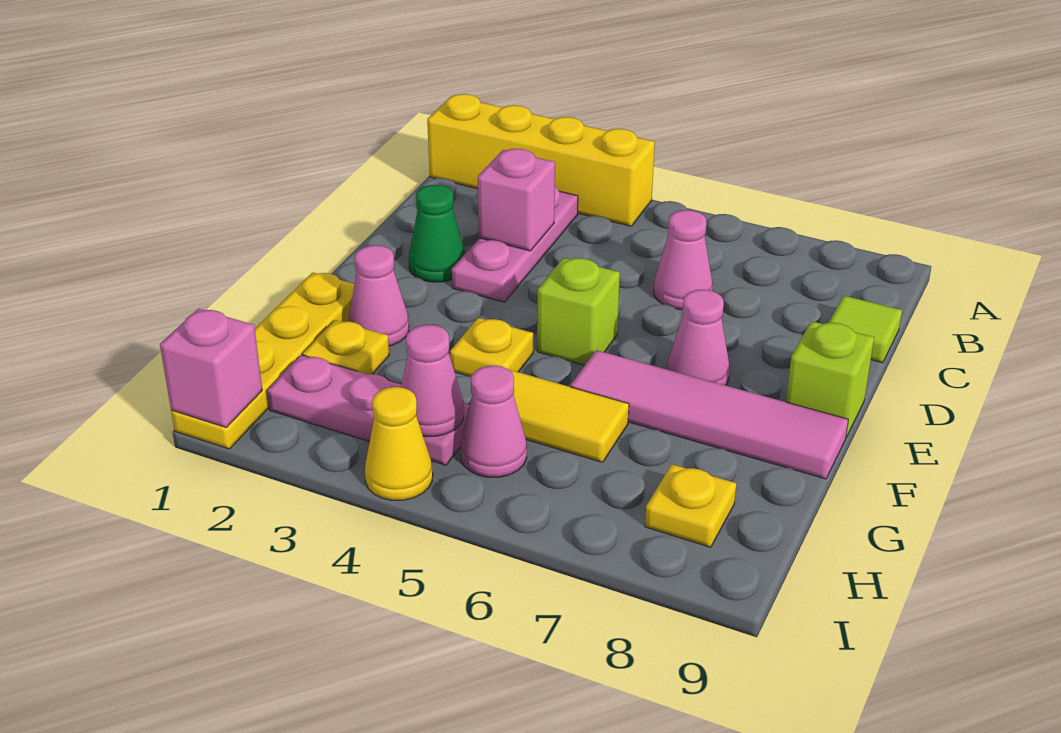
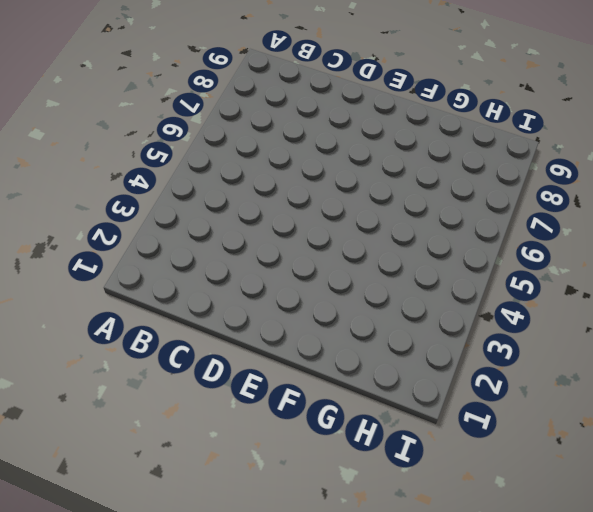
none -> yellow 1x4 brick [427,94,655,226]
none -> pink 1x3 plate [452,187,578,302]
none -> pink 1x1 cone [654,210,713,309]

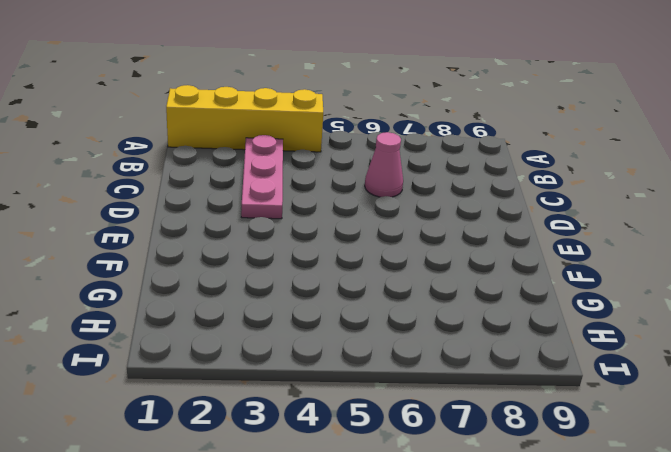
none -> lime 1x1 tile [829,296,902,363]
none -> green 1x1 cone [409,185,465,282]
none -> lime 1x1 brick [537,258,620,365]

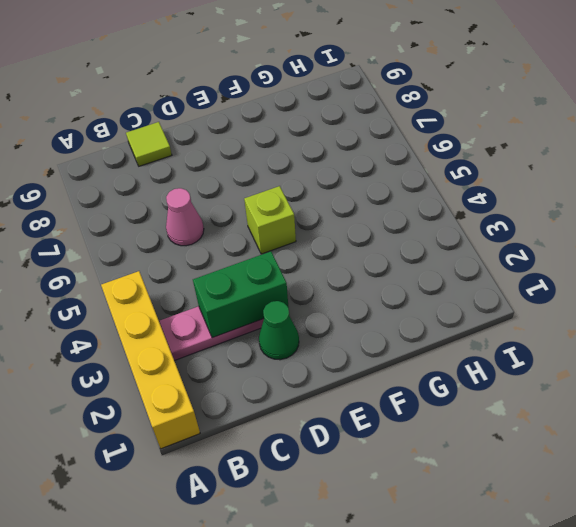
green 1x2 brick [193,251,289,338] -> pink 1x1 brick [478,149,555,251]
none -> pink 1x1 cone [667,289,730,386]
none -> lime 1x1 brick [786,321,874,437]
none -> yellow 1x4 plate [171,272,354,449]

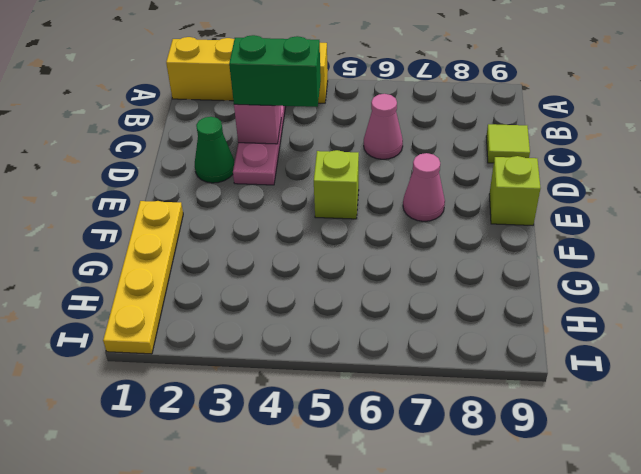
green 1x2 brick [229,35,321,107] -> none
none -> pink 1x1 cone [348,245,409,346]
none -> yellow 1x1 plate [450,318,533,377]
none -> pink 1x4 tile [571,350,848,479]

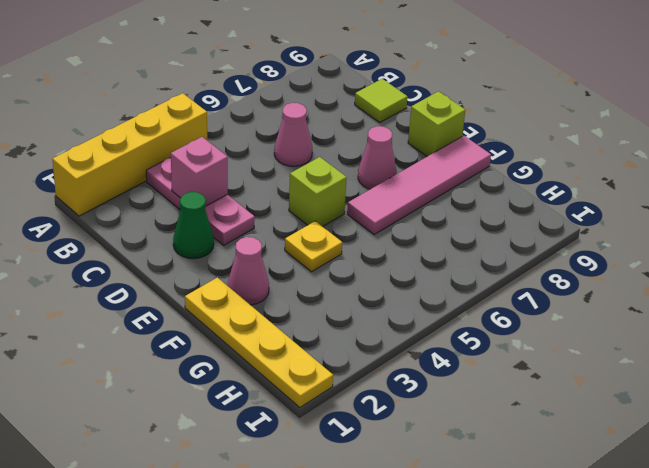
none -> yellow 1x1 plate [303,320,389,374]
none -> yellow 1x2 tile [509,370,629,462]
none -> pink 1x3 plate [267,355,470,465]

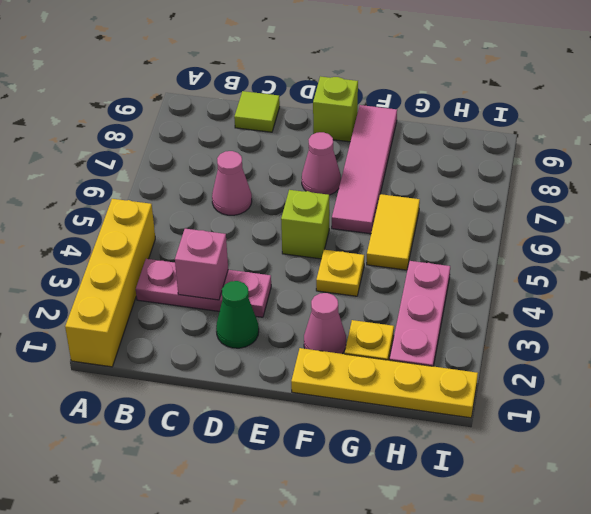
none -> pink 1x1 cone [461,366,527,477]
none -> yellow 1x1 plate [645,464,736,547]
none -> yellow 1x1 cone [365,387,433,500]

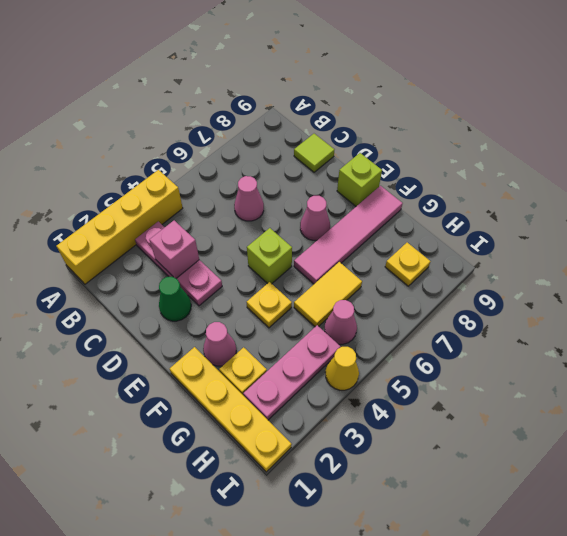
none -> pink 1x1 cone [401,325,464,437]
none -> pink 1x1 brick [160,309,262,427]

